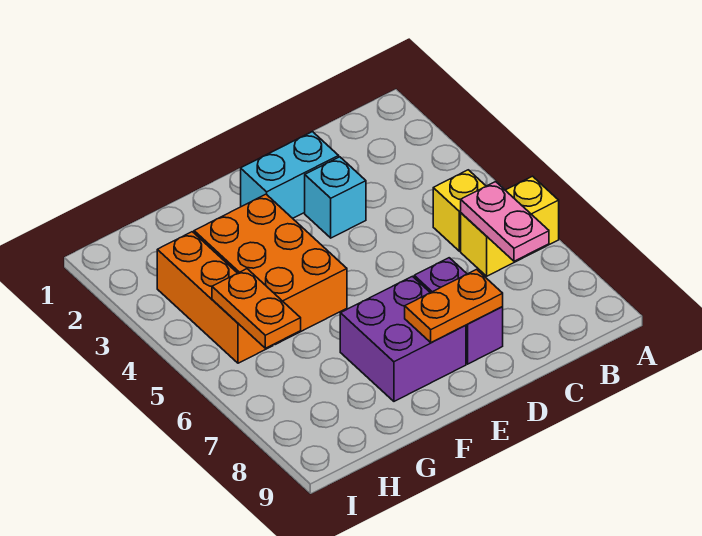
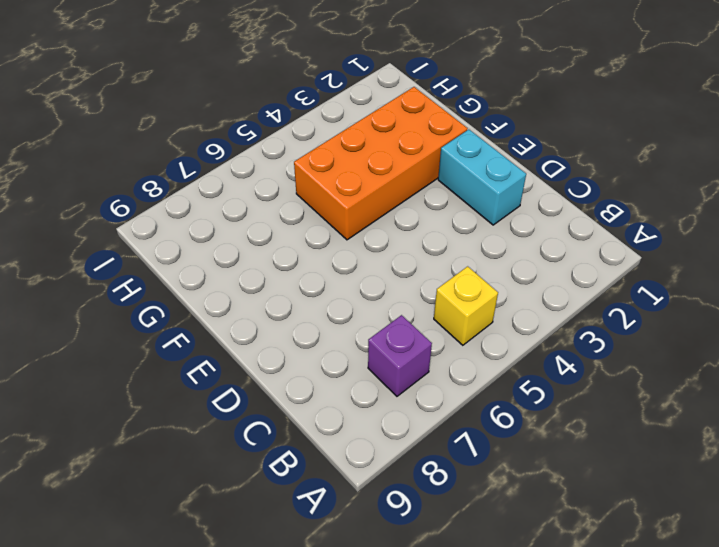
purple 1x1 brick [368,315,432,396] -> none
orange 2x4 brick [294,87,468,240] -> orange 2x3 brick [194,194,347,345]
none -> yellow 1x2 brick [461,176,559,276]
none -> cyan 1x1 brick [305,157,366,238]

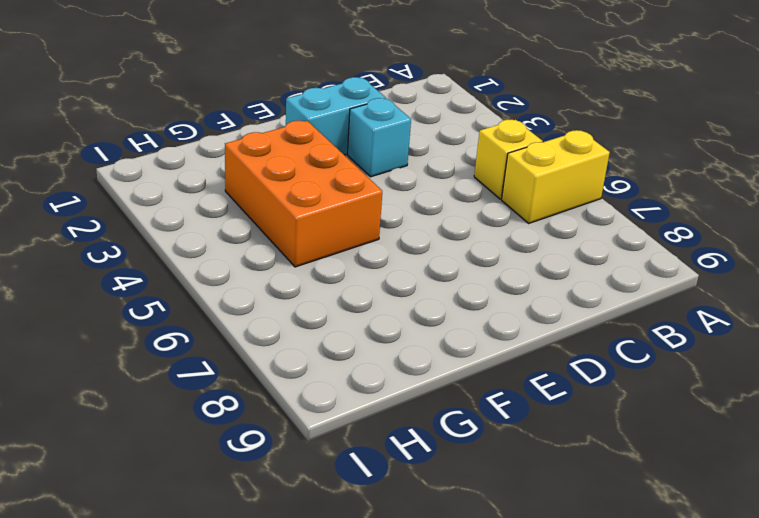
none -> purple 1x2 brick [414,258,503,364]
none -> purple 2x2 brick [340,276,466,401]

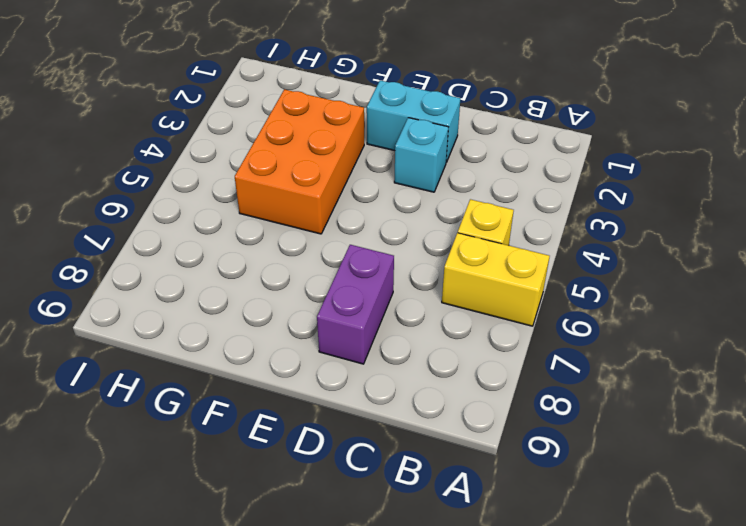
none -> purple 2x2 brick [340,276,466,401]
none -> orange 1x3 brick [157,232,273,363]

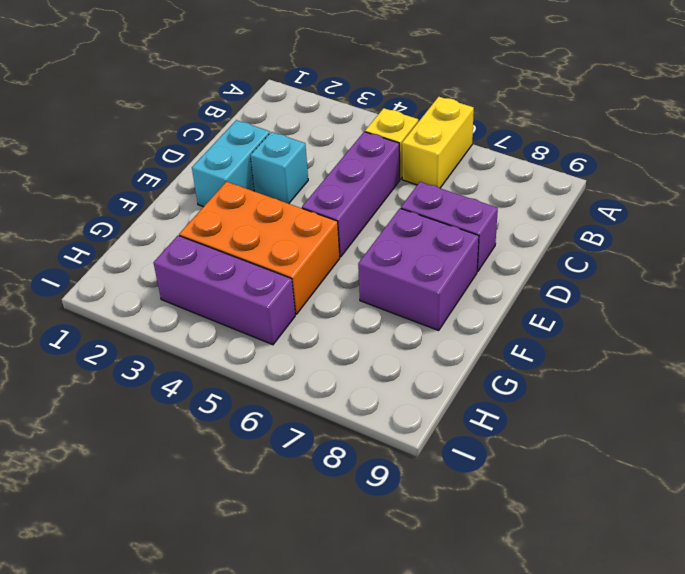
purple 1x3 brick [302,132,400,257] -> none
purple 1x3 brick [154,235,295,345] -> orange 1x3 brick [157,232,273,363]
none -> pink 1x2 plate [461,182,549,261]
none -> orange 1x2 plate [405,269,503,342]

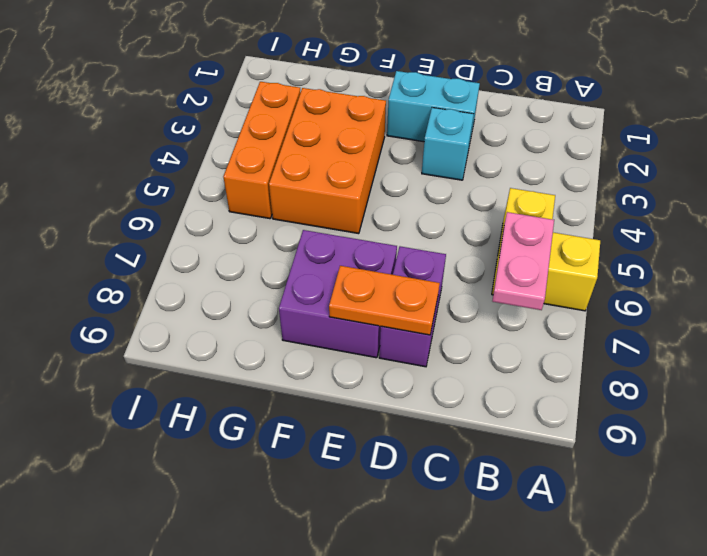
none -> orange 1x2 plate [212,269,301,348]

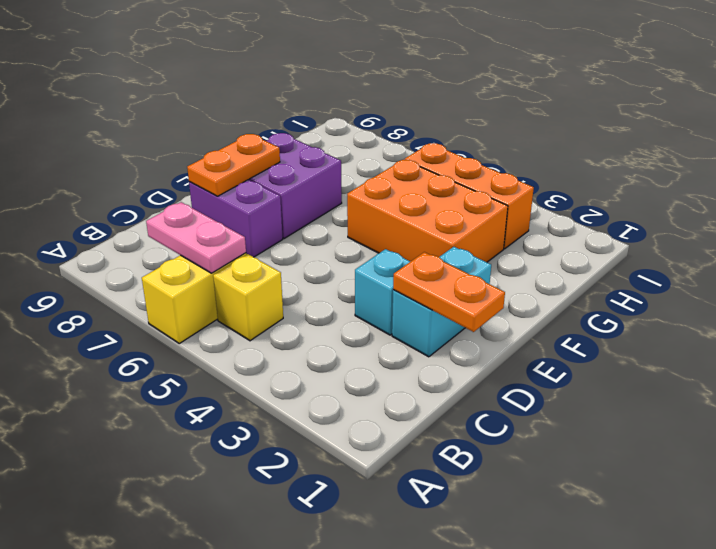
orange 1x2 plate [393,252,505,332] -> orange 1x2 plate moved to [212,269,301,348]

